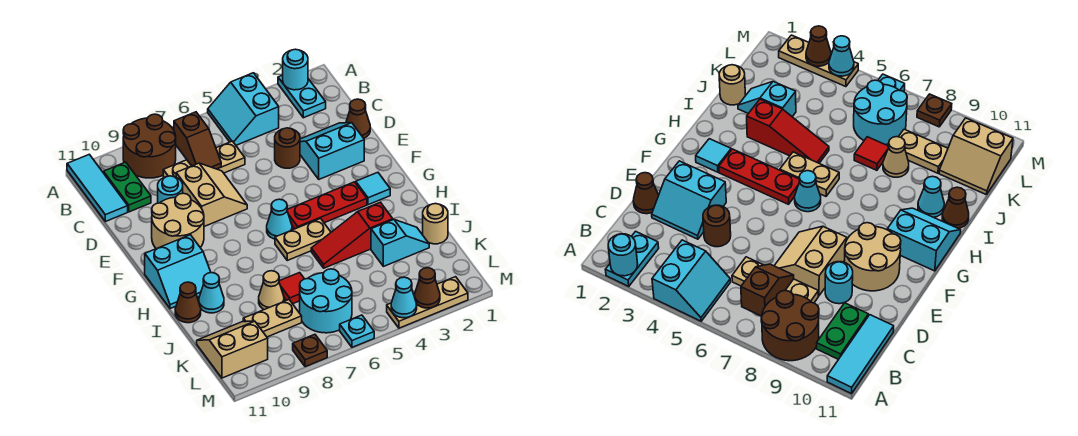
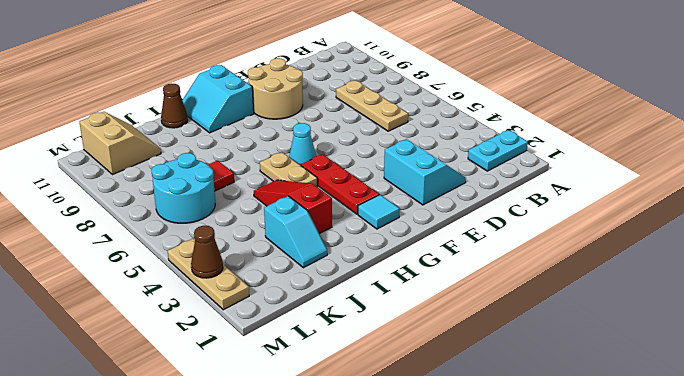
none -> cyan 2x2 slope [208,73,279,145]
none -> brown 2x2 round brick [123,114,176,178]
none -> cyan 1x3 tile [67,154,128,222]
none -> green 1x2 plate [104,162,151,212]

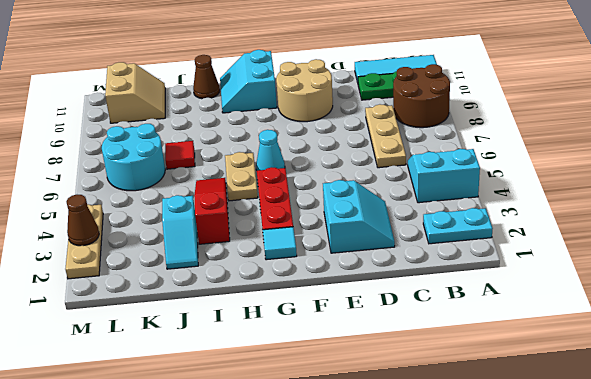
none -> brown 1x1 cone [346,99,370,138]
none -> brown 1x1 round brick [275,128,300,168]
none -> tan 2x2 slope [176,163,247,227]
none -> cyan 1x1 round brick [158,176,183,203]

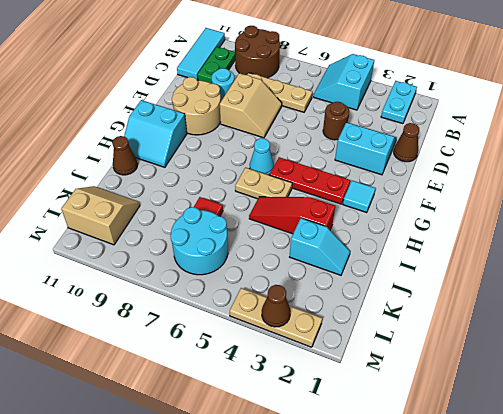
none -> cyan 1x1 cone [199,273,224,313]
none -> tan 1x1 round brick [423,204,448,244]
none -> tan 1x1 cone [259,271,284,310]
none -> tan 1x2 plate [243,300,302,337]

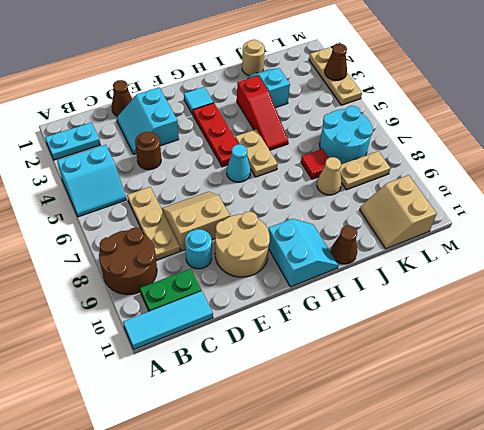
tan 1x2 plate [340,151,391,190] -> tan 1x2 plate turned to [243,300,302,337]
none -> cyan 1x1 cone [199,273,224,313]
none -> cyan 1x1 plate [340,315,374,347]
none -> brown 1x1 plate [293,334,327,367]
none -> cyan 1x1 round brick [283,49,308,90]

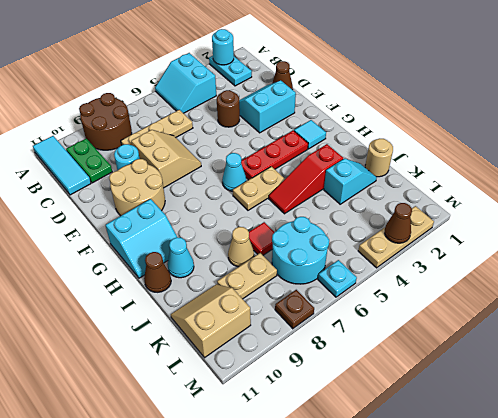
none -> brown 1x2 slope [174,112,221,169]
none -> cyan 1x1 cone [391,277,417,318]

